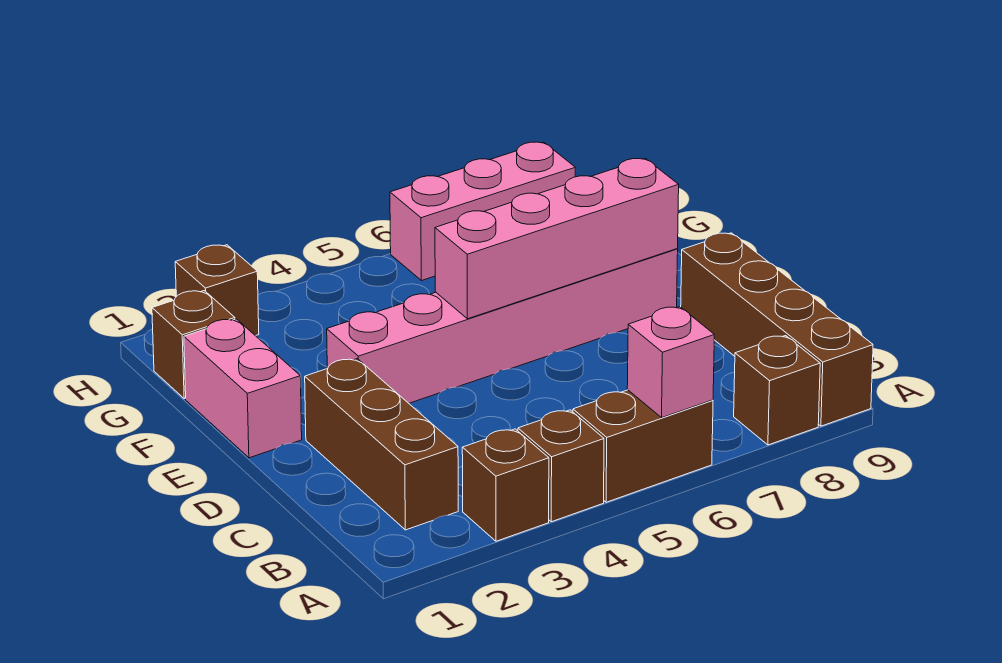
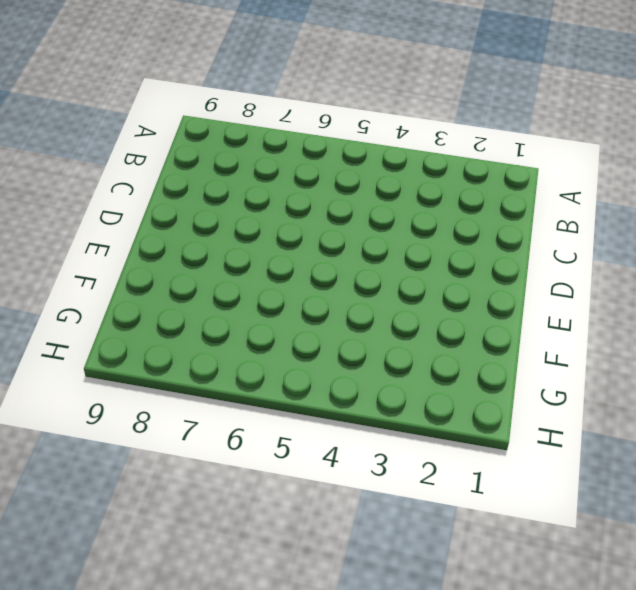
none -> brown 1x1 brick [462,429,549,541]
none -> brown 1x1 brick [518,410,604,522]
none -> brown 1x2 brick [573,390,713,502]

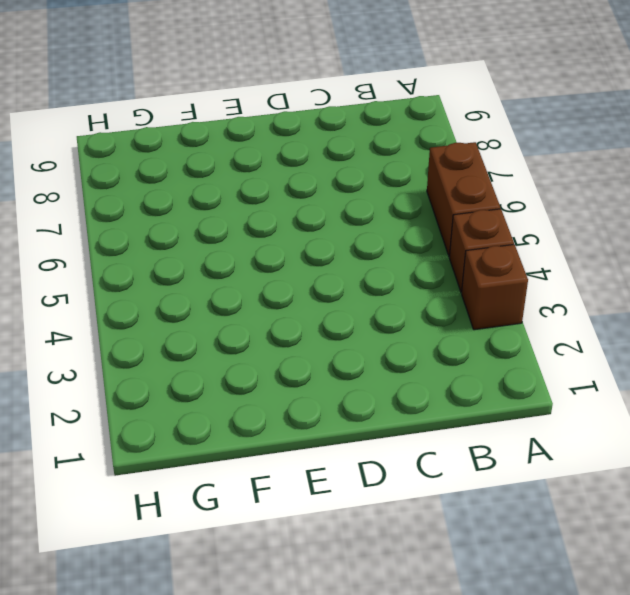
none -> brown 1x1 brick [734,336,820,445]
none -> brown 1x4 brick [681,233,873,426]
none -> brown 1x3 brick [305,359,458,530]

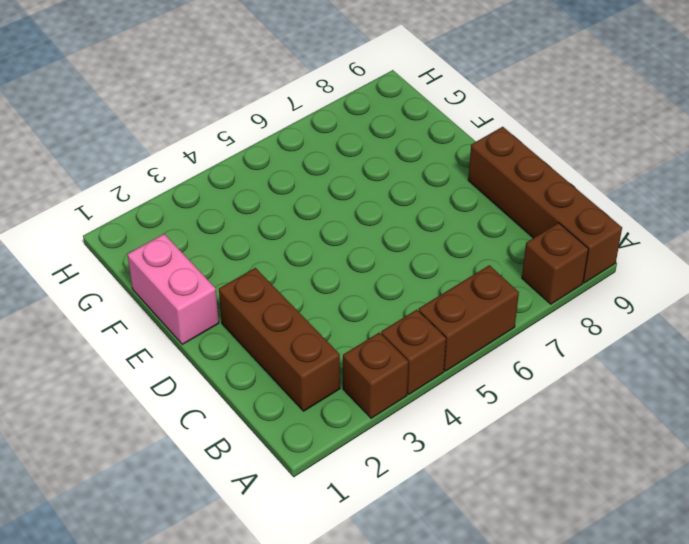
none -> pink 1x6 brick [327,249,678,403]
none -> brown 1x1 brick [152,291,235,399]
none -> brown 1x1 brick [175,245,259,336]

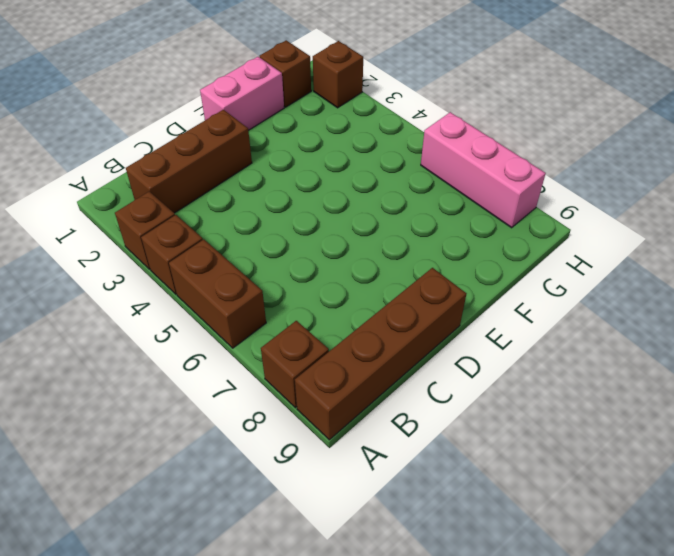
none -> pink 1x6 brick [327,249,678,403]
none -> pink 1x1 brick [627,307,714,418]
none -> pink 1x4 brick [435,159,679,319]

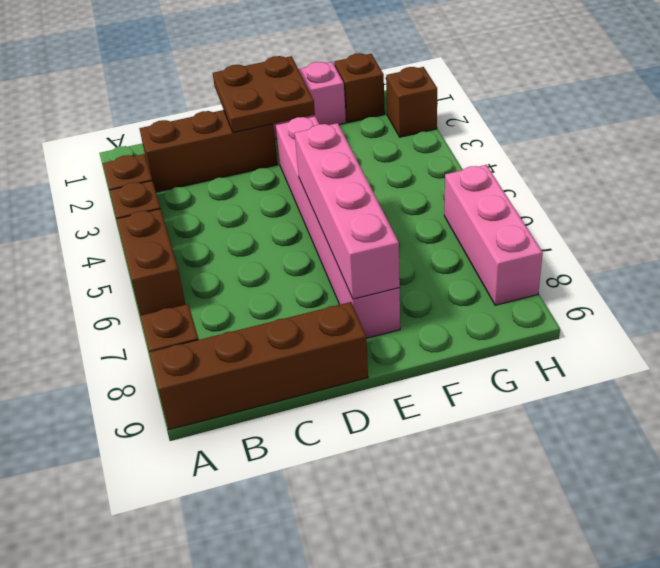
brown 2x2 plate [213,56,315,133] -> none
none -> pink 1x1 brick [627,307,714,418]

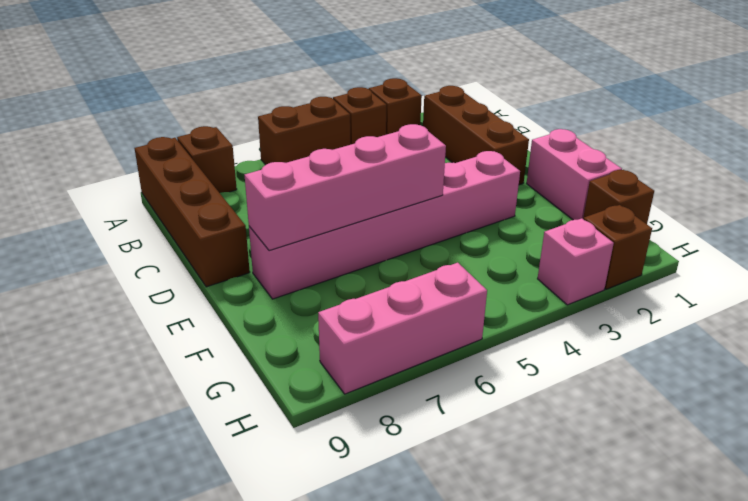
pink 1x1 brick [538,218,614,305] -> pink 1x1 brick moved to [627,307,714,418]

